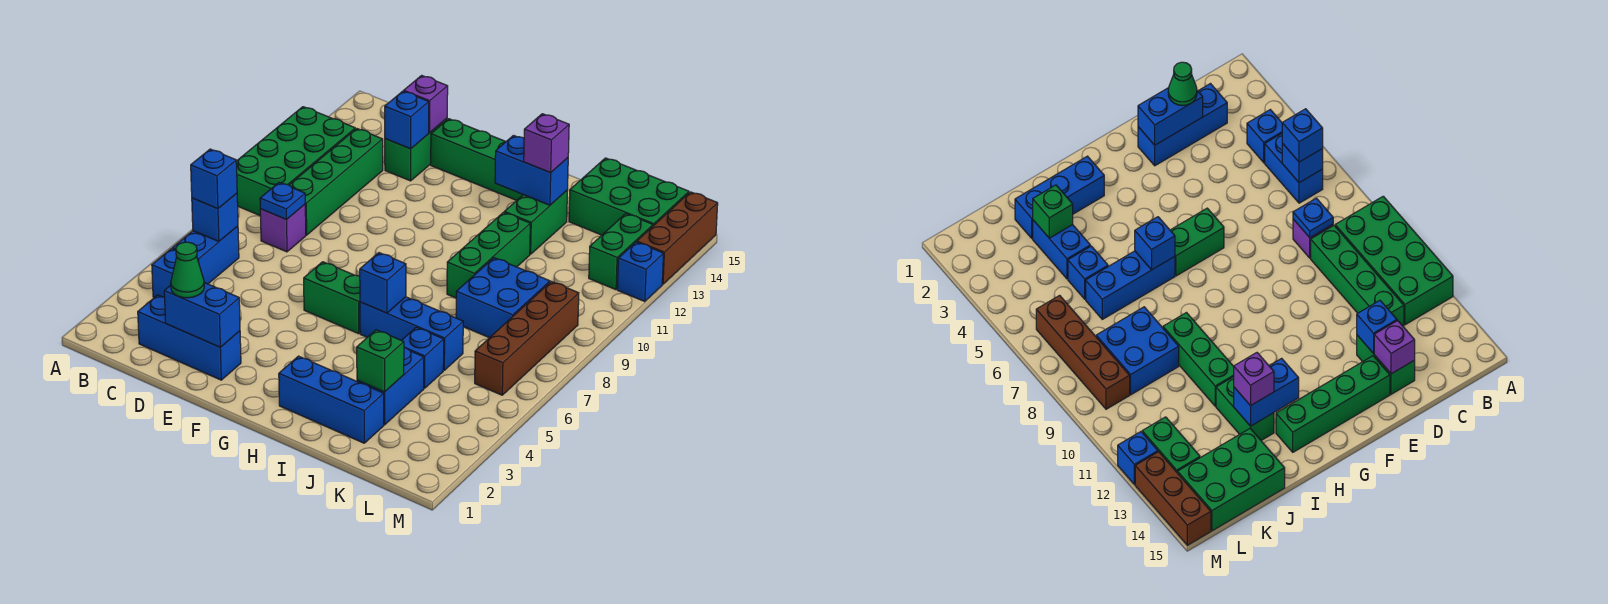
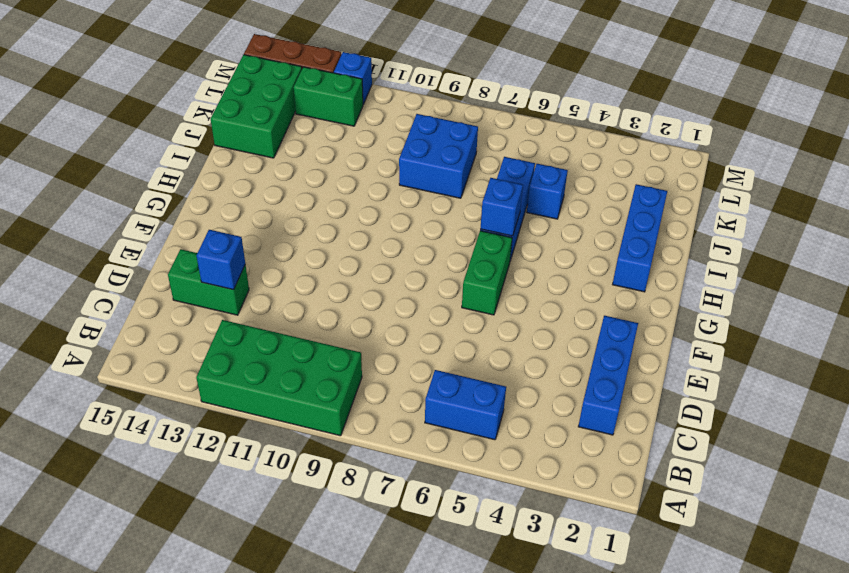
none -> blue 1x1 brick [152,249,177,297]
none -> purple 1x1 brick [260,204,306,252]
none -> green 1x4 brick [289,129,383,235]
none -> green 1x4 brick [431,119,523,200]

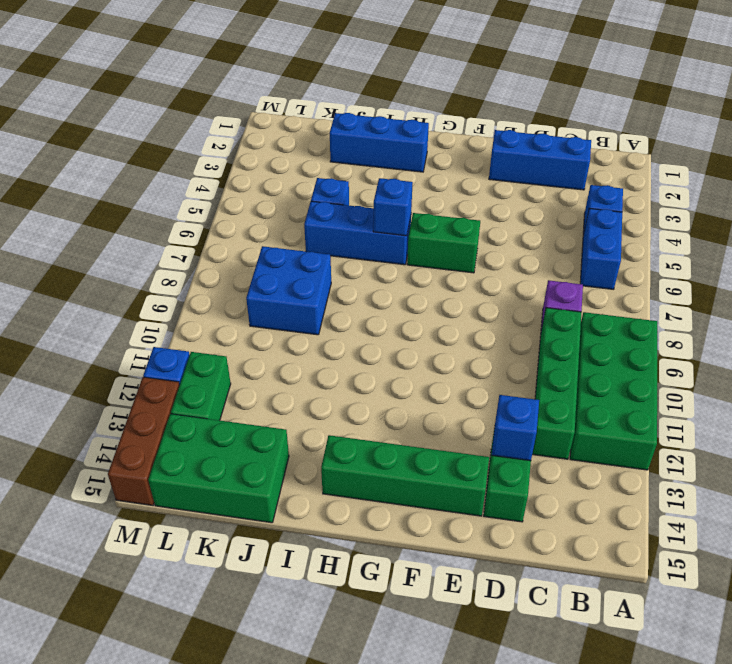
none -> green 1x3 brick [447,212,530,298]
none -> green 1x2 brick [504,190,568,254]
none -> blue 1x2 brick [357,348,424,425]
none -> brown 1x4 brick [475,281,579,395]

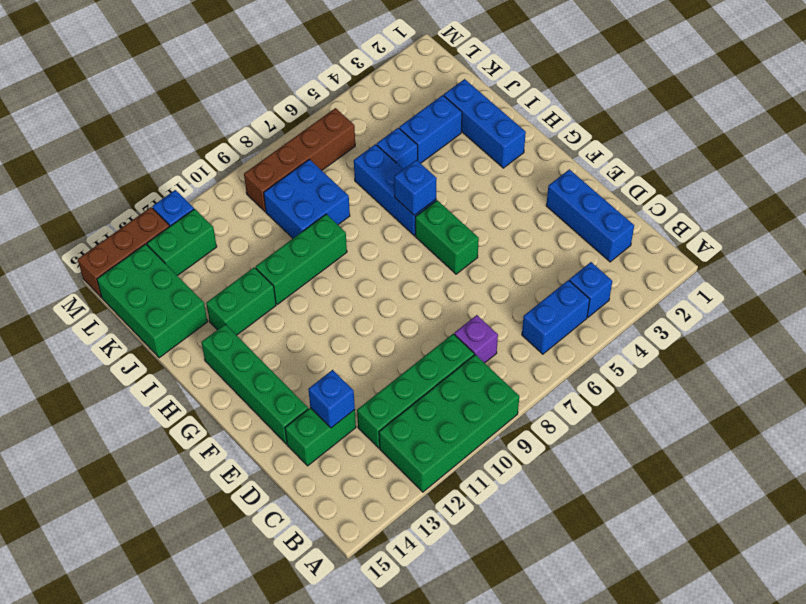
none -> blue 1x1 brick [192,193,238,241]
none -> blue 1x1 plate [260,183,305,220]
none -> blue 1x2 brick [164,283,240,347]
none -> purple 1x1 brick [404,75,448,133]

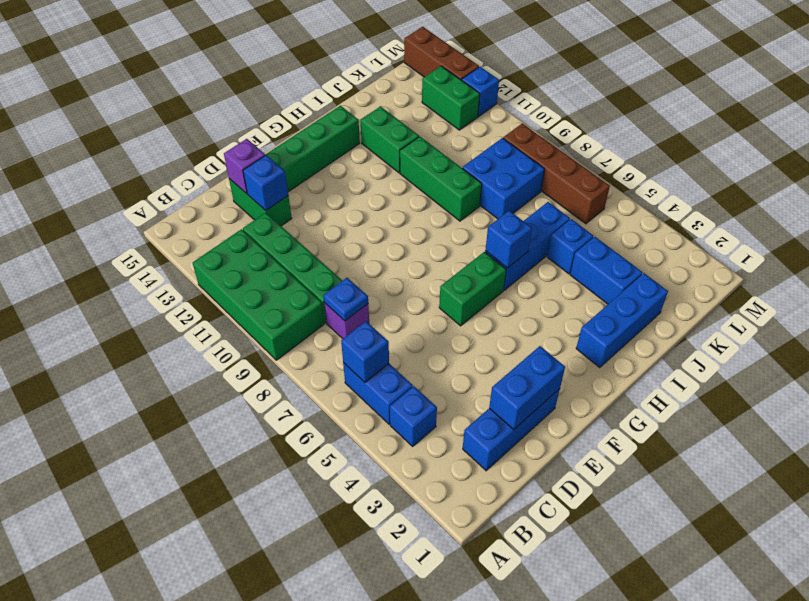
none -> green 2x3 brick [569,158,689,235]
none -> blue 1x2 brick [495,136,568,205]
none -> green 1x1 brick [357,330,404,392]
none -> blue 1x1 brick [191,149,237,209]

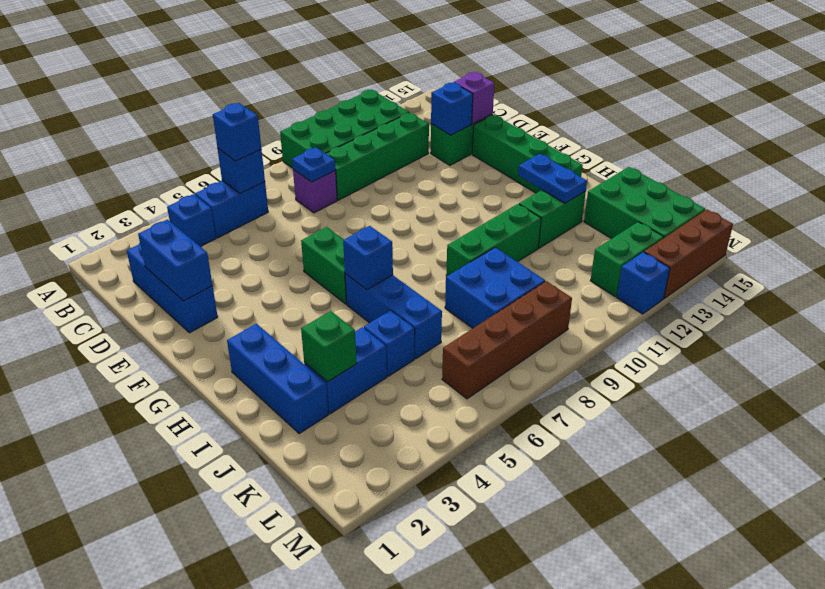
blue 1x2 plate [518,154,587,203] -> blue 1x2 brick [495,136,568,205]
none -> green 1x1 cone [171,242,204,298]
none -> purple 1x1 brick [524,114,569,173]

